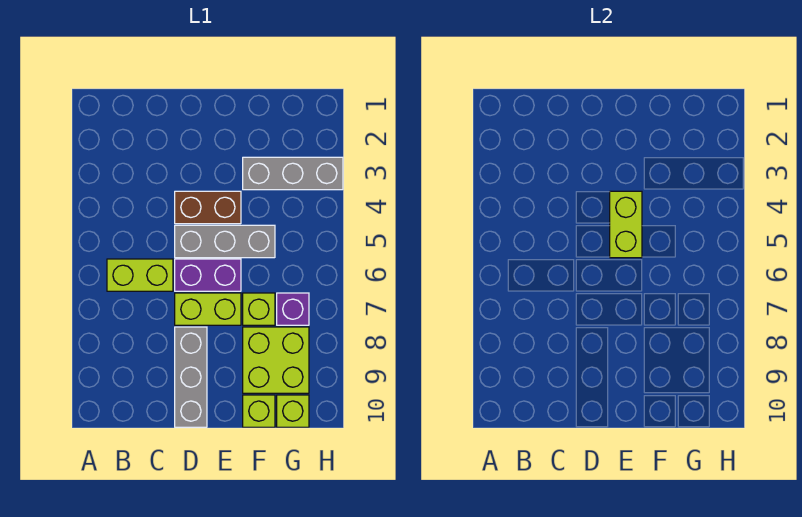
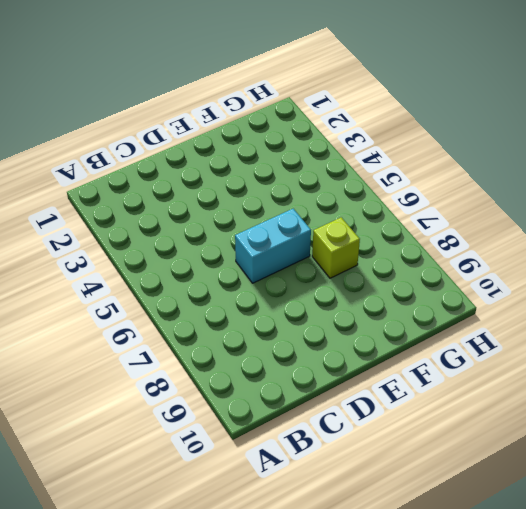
cyan 1x2 brick [235,209,311,283] -> purple 1x2 brick [175,259,241,291]
none -> lime 1x2 brick [107,259,173,291]
none -> brown 1x2 brick [175,191,241,224]
none -> grey 1x3 brick [175,225,275,258]

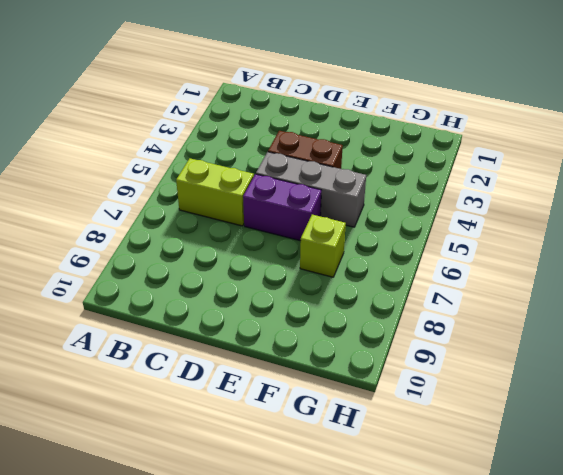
none -> lime 1x2 brick [175,293,241,325]
none -> grey 1x3 brick [175,327,207,427]
none -> grey 1x3 brick [243,157,343,190]

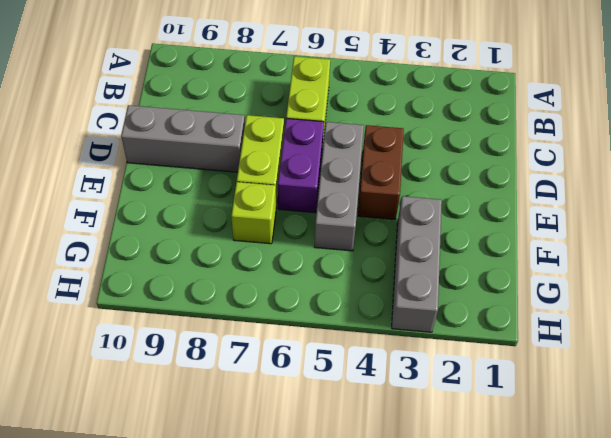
none -> lime 2x2 brick [243,327,309,393]
none -> lime 1x1 brick [243,395,275,427]
none -> purple 1x1 brick [277,293,309,325]

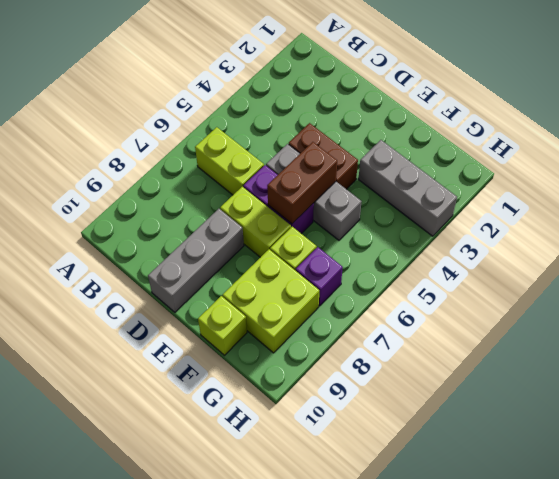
brown 1x2 brick [267,142,337,224] -> lime 1x2 brick [610,191,642,258]
none -> lime 1x1 brick [277,395,309,427]

